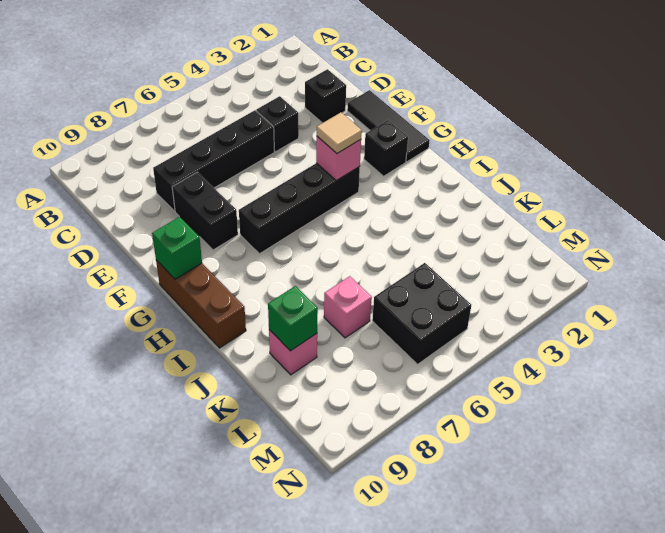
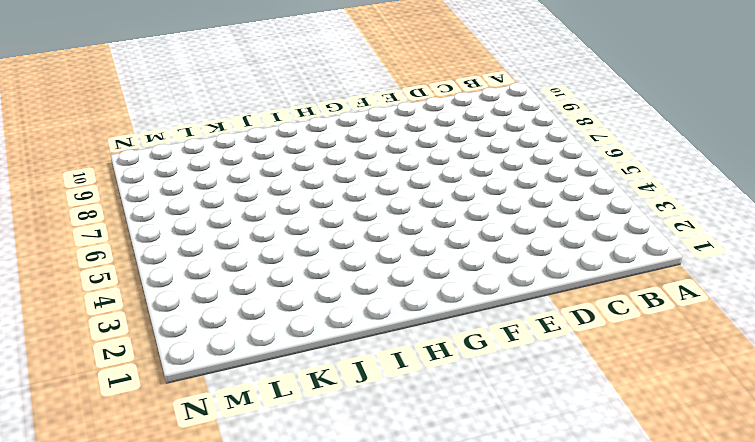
none -> black 1x1 brick [305,69,346,123]
none -> black 1x1 brick [256,96,299,152]
none -> black 1x4 brick [153,110,274,211]

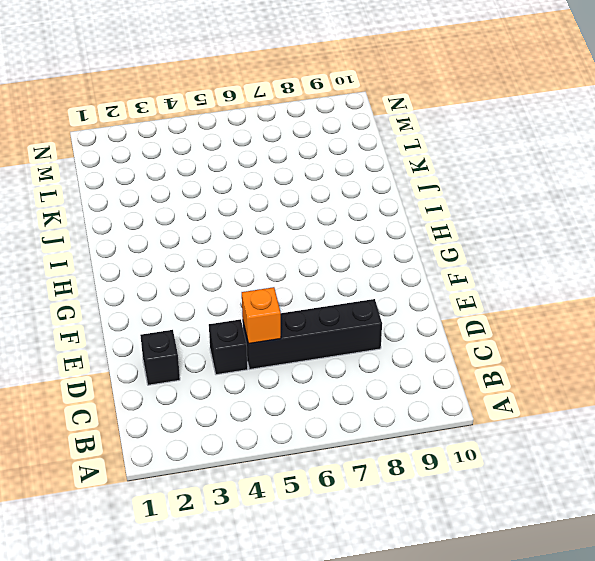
orange 1x1 brick [242,287,281,344] -> none
none -> black 1x3 tile [347,90,430,162]
none -> black 1x2 brick [172,172,238,250]
none -> black 1x1 brick [364,120,408,176]

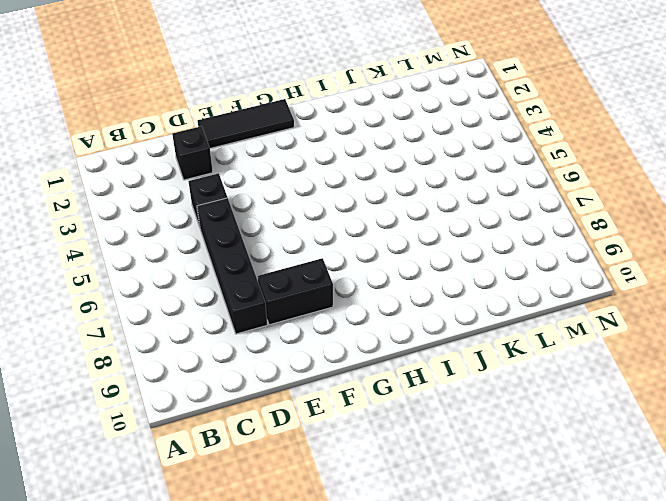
none -> black 1x1 brick [364,120,408,176]
none -> black 1x4 brick [239,163,360,254]
none -> brown 1x3 brick [156,260,246,348]

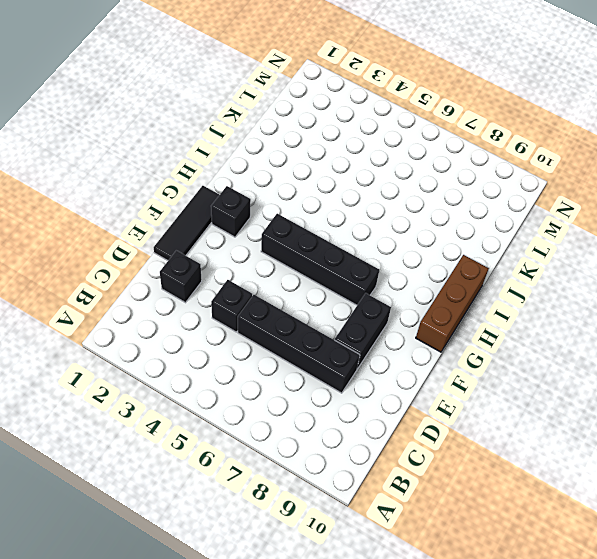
none -> pink 1x1 brick [324,276,372,338]
none -> pink 1x1 brick [269,330,317,375]
none -> black 2x2 brick [372,263,471,364]

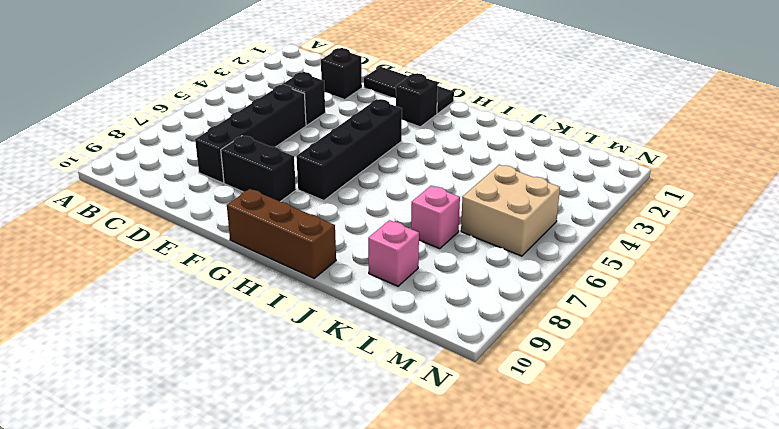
tan 2x2 brick [461,165,560,256] -> black 2x2 brick [372,263,471,364]
none -> pink 1x1 brick [316,137,361,181]
none -> green 1x1 brick [152,217,202,279]
none -> green 1x1 brick [268,286,318,351]

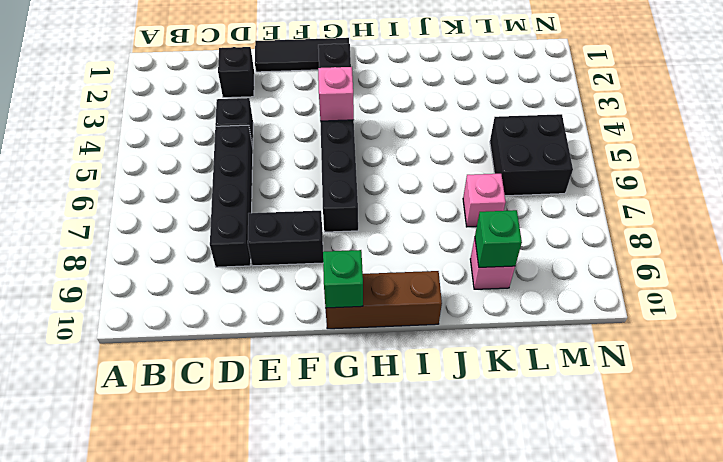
none -> tan 1x1 tile [317,113,362,153]

